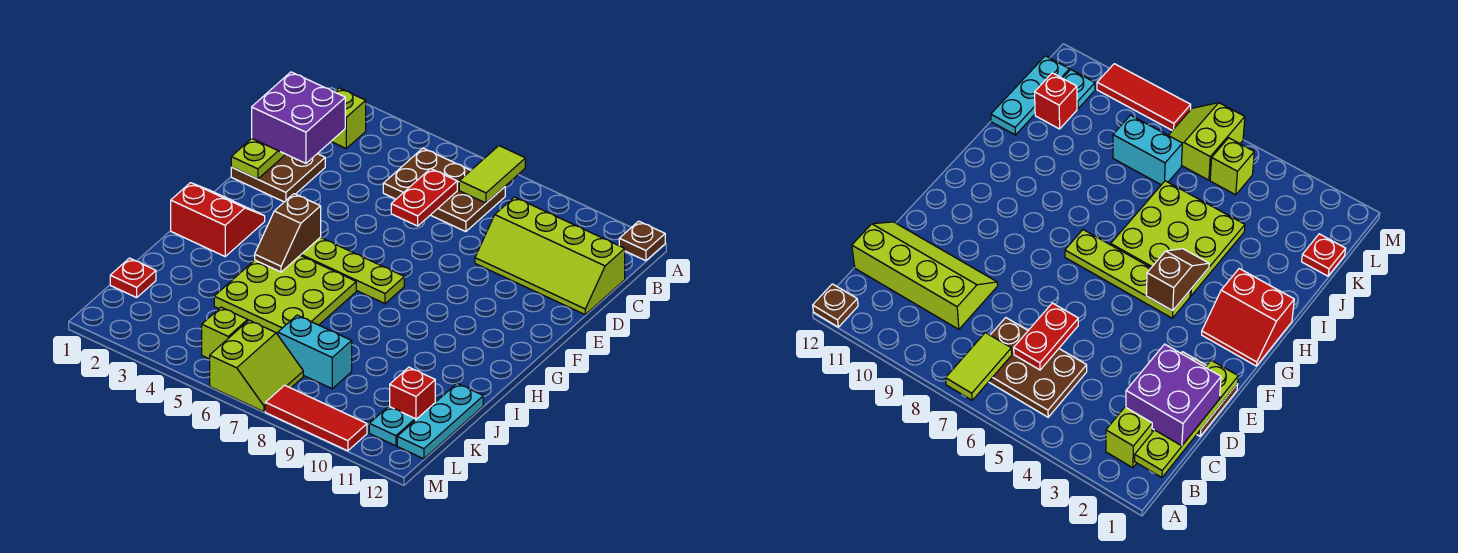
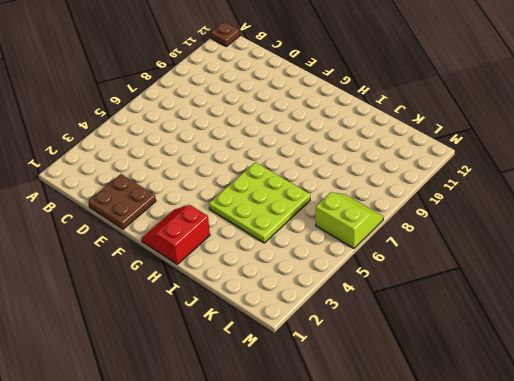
none -> lime 1x1 brick [331,88,366,148]
none -> brown 2x3 plate [383,148,505,232]
none -> lime 2x4 slope [475,197,625,315]

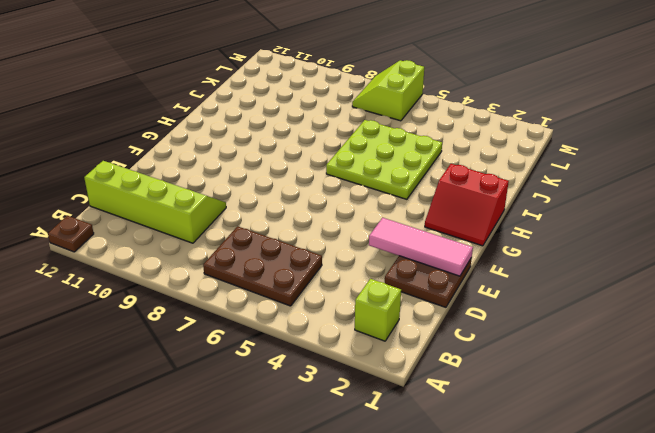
pink 1x3 tile [369,218,473,276] -> lime 1x4 plate [231,139,286,179]
none -> lime 1x4 plate [300,237,404,304]
none -> cyan 1x3 plate [397,383,483,459]
none -> red 1x1 plate [110,258,156,298]

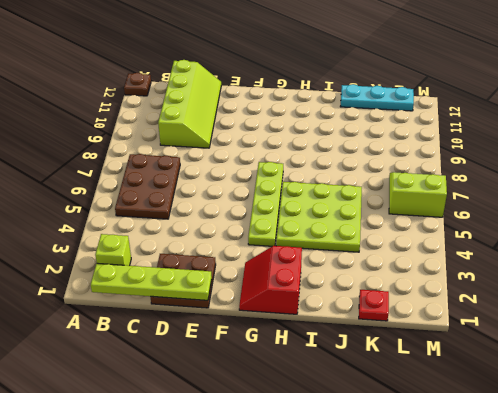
none -> cyan 1x2 brick [278,315,352,389]
none -> red 1x1 brick [390,367,435,420]
none -> lime 1x1 brick [202,307,248,359]

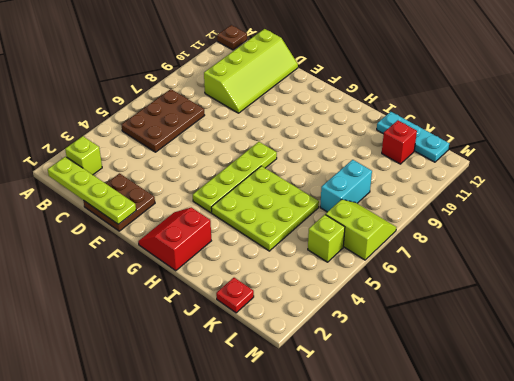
none -> cyan 1x1 plate [369,406,415,446]
none -> red 1x3 tile [265,385,367,451]
none -> lime 1x2 tile [459,146,525,203]

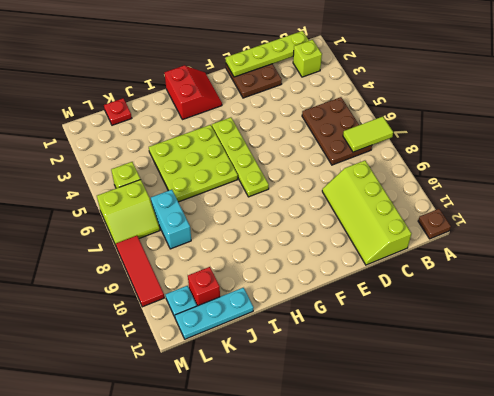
none -> red 1x2 plate [391,169,457,226]
none -> brown 1x2 slope [255,194,321,272]
none -> purple 2x2 brick [252,72,345,163]

